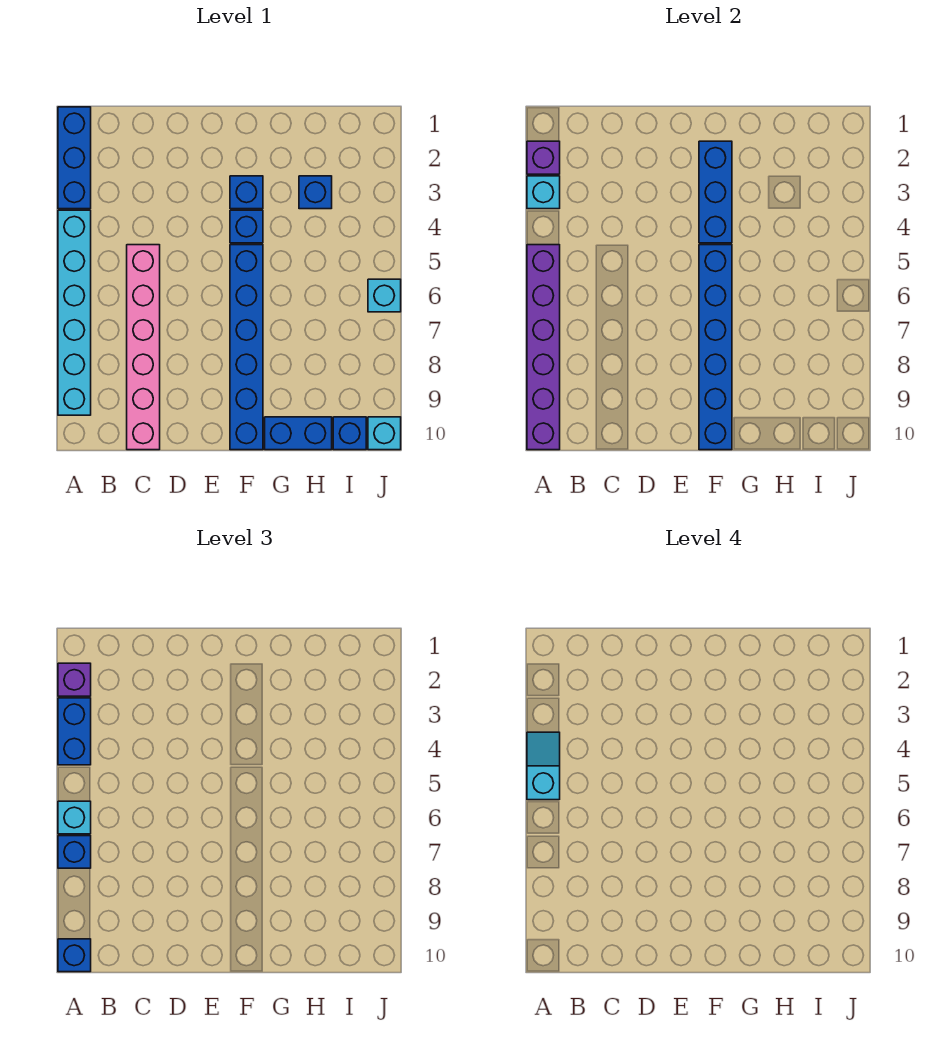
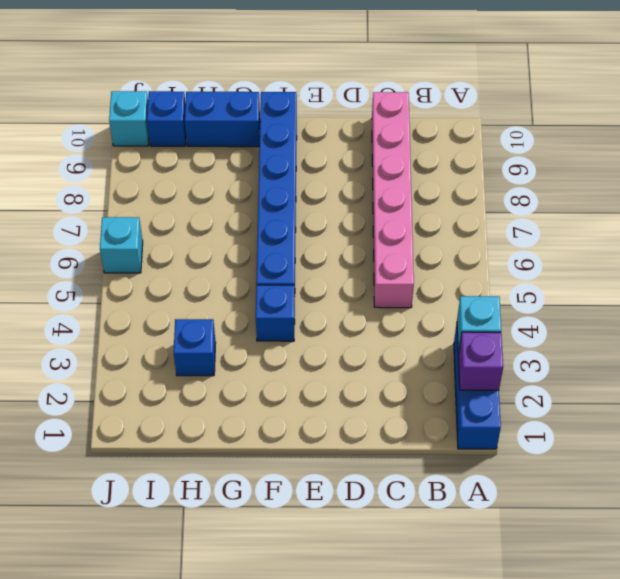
none -> cyan 1x6 brick [58,210,91,415]
none -> blue 1x1 brick [230,176,263,209]
none -> purple 1x6 brick [527,245,560,450]

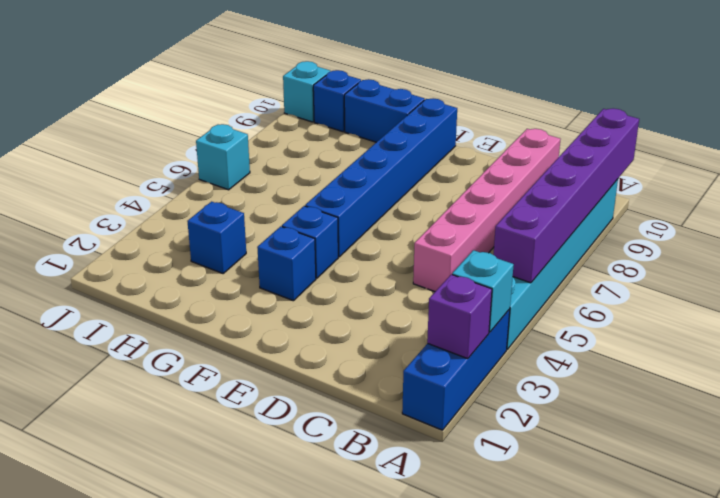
none -> blue 1x3 brick [699,141,732,243]
none -> blue 1x6 brick [699,245,732,450]
none -> purple 1x1 brick [58,663,91,696]

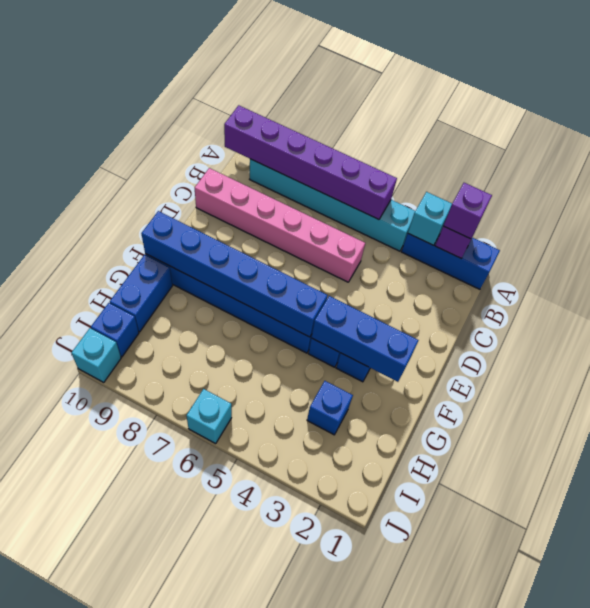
none -> blue 1x2 brick [58,698,91,765]
none -> cyan 1x1 brick [58,801,91,834]
none -> blue 1x1 brick [58,836,91,868]

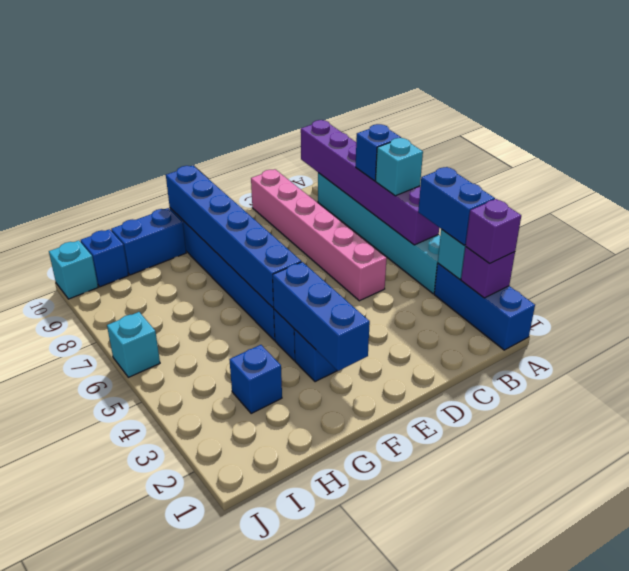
none -> blue 1x1 brick [58,939,91,972]
none -> cyan 1x2 slope [527,732,560,800]

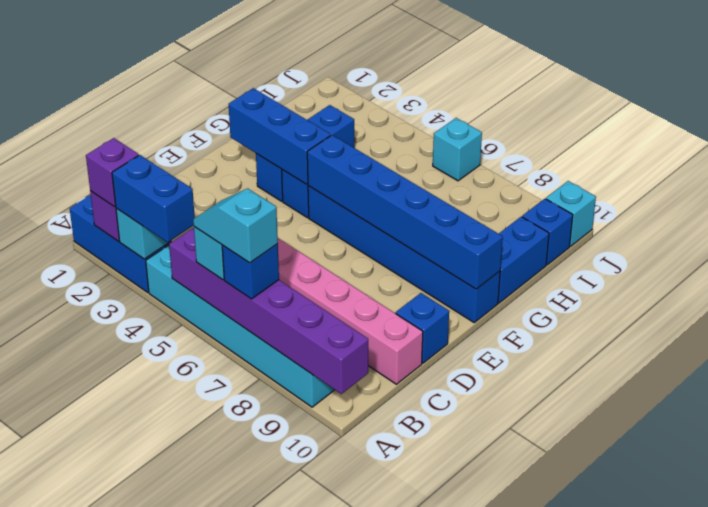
cyan 1x2 slope [193,188,278,263] -> cyan 1x2 slope moved to [527,732,560,800]
blue 1x1 brick [396,293,449,363] -> blue 1x1 brick moved to [58,939,91,972]

